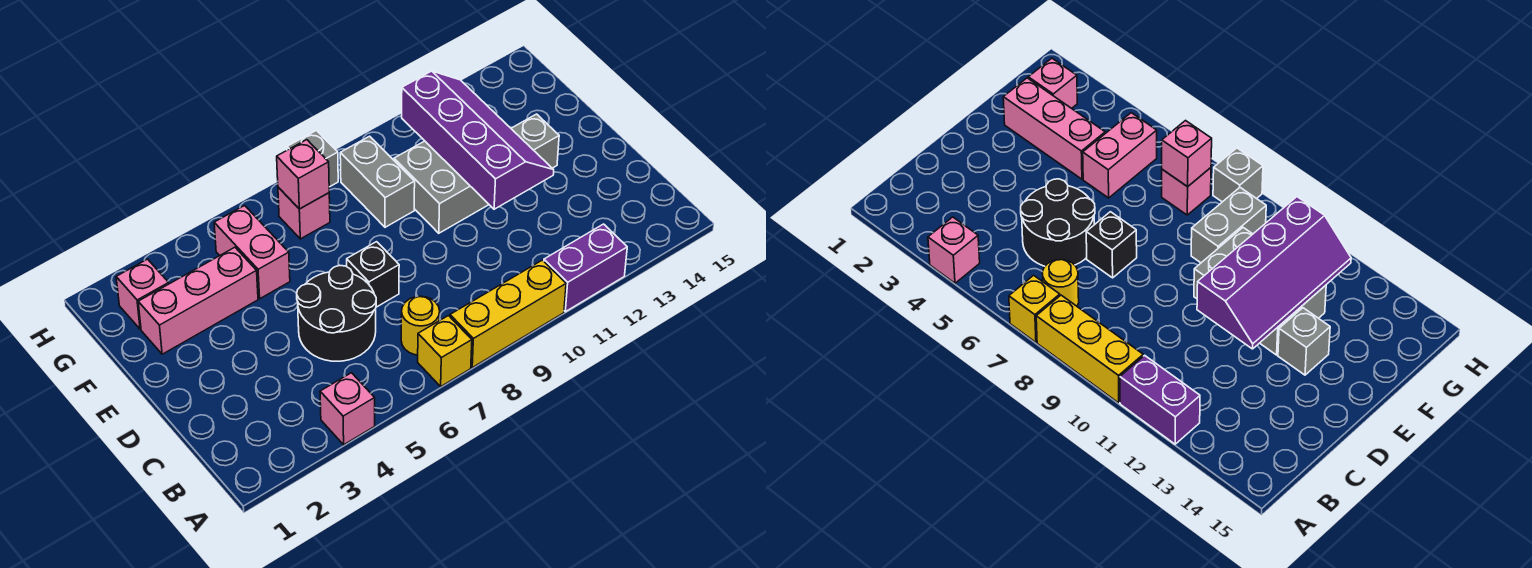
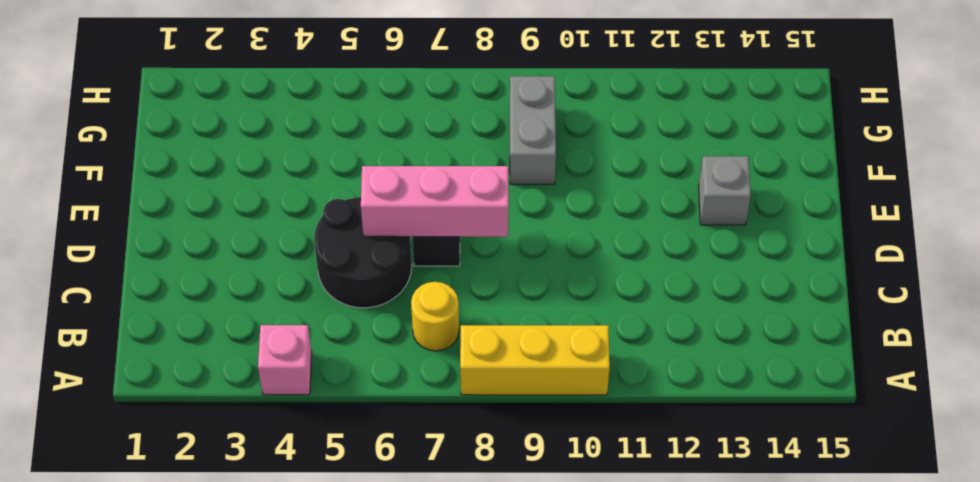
pink 1x3 brick [361,166,509,237] -> pink 1x3 brick moved to [138,247,258,354]
none -> yellow 1x1 brick [418,316,472,386]
none -> purple 1x2 brick [544,224,627,312]
none -> grey 2x3 brick [394,141,489,233]

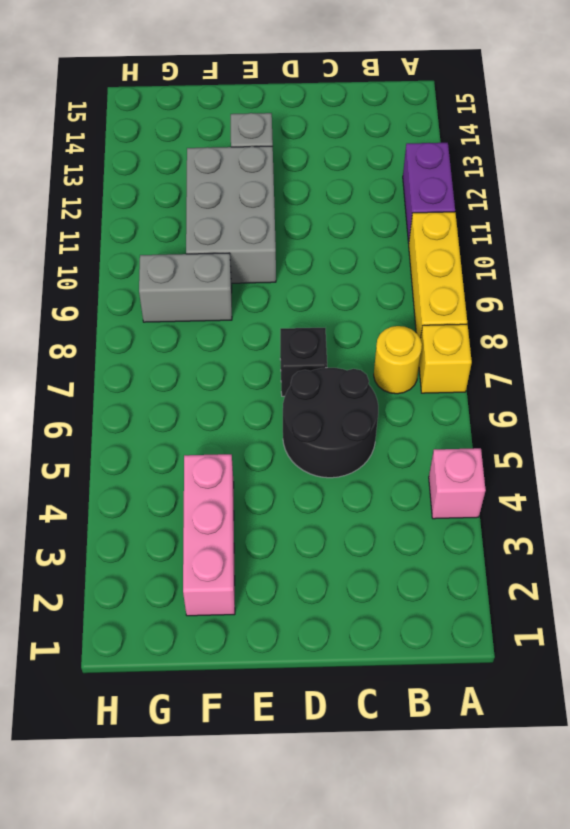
none -> pink 1x2 brick [214,206,290,299]
none -> pink 1x1 brick [116,259,169,329]
none -> pink 1x1 brick [278,187,330,239]

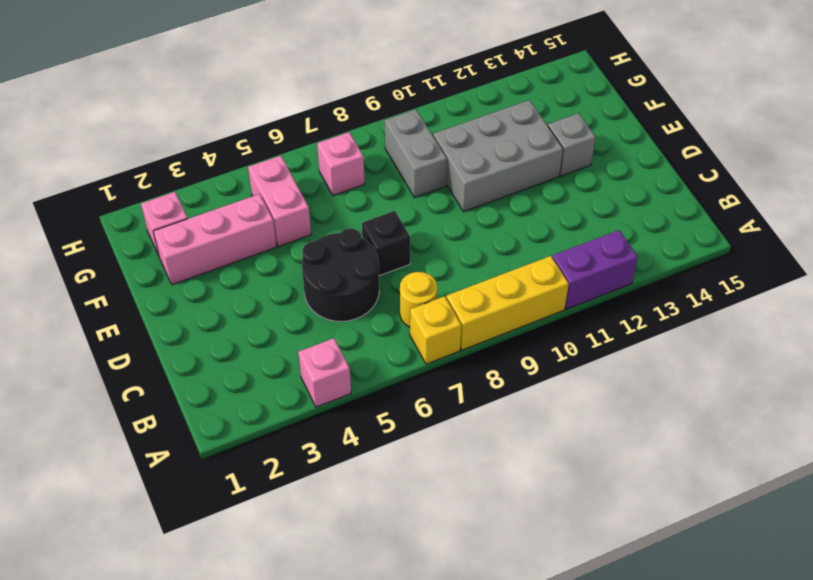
none -> grey 1x1 brick [287,130,338,187]
none -> purple 2x4 slope [402,71,554,209]
none -> pink 1x1 brick [277,140,329,209]

